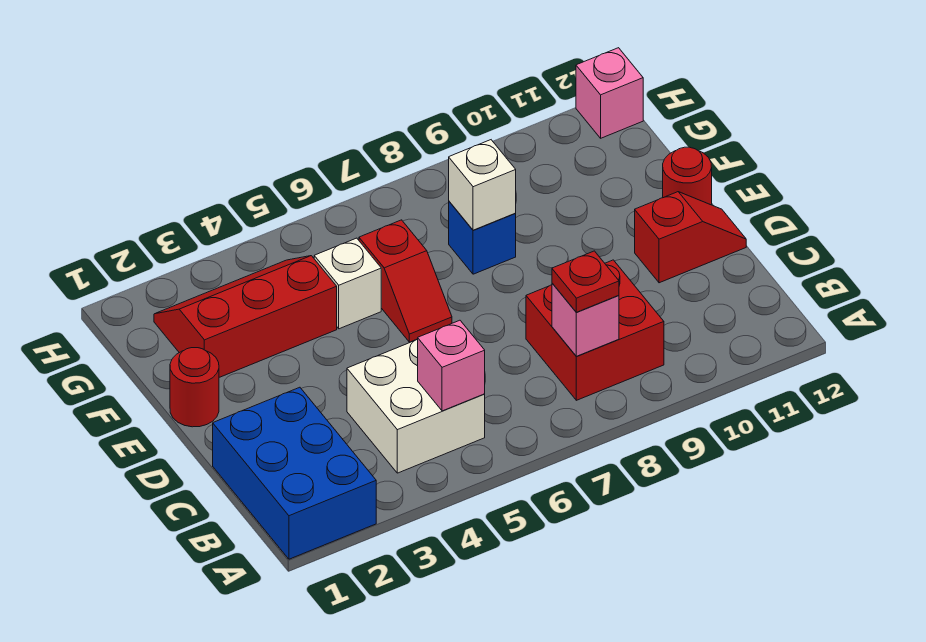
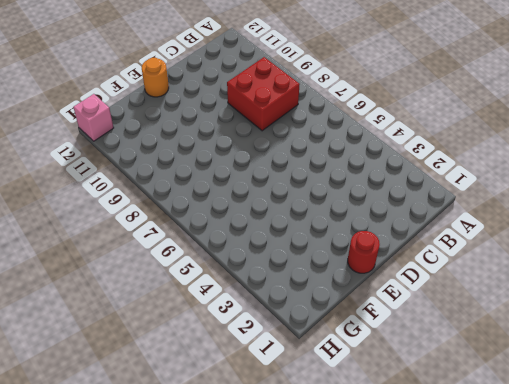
orange 1x1 round brick [142,58,169,97] -> red 1x1 round brick [663,147,712,205]
none -> blue 2x3 brick [213,387,376,559]
none -> white 2x2 brick [347,339,485,473]
none -> red 1x2 slope [635,192,746,283]

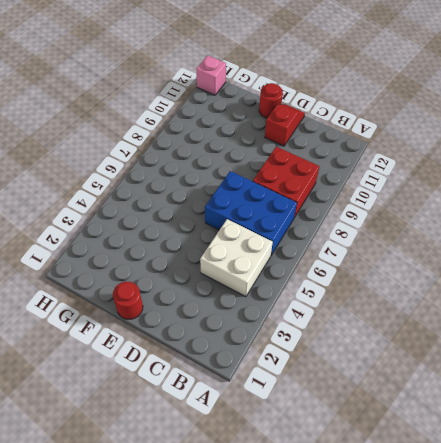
blue 2x3 brick [205,171,297,255] -> blue 2x3 brick moved to [213,387,376,559]
none -> red 1x2 slope [359,220,452,342]
none -> red 2x3 slope [154,256,337,377]
none -> white 1x1 brick [314,238,381,329]

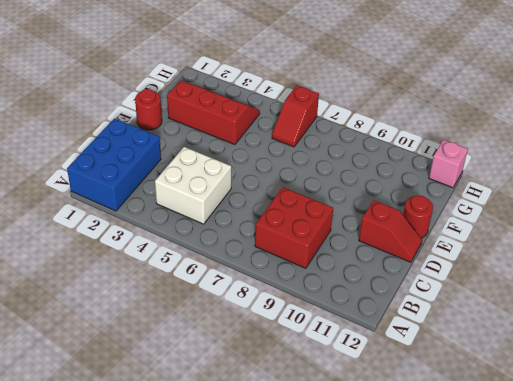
red 1x2 slope [272,86,319,147] -> red 1x2 slope moved to [359,220,452,342]
none -> white 1x1 brick [314,238,381,329]
none -> blue 1x1 brick [449,202,516,274]
none -> pink 1x1 brick [418,320,485,411]

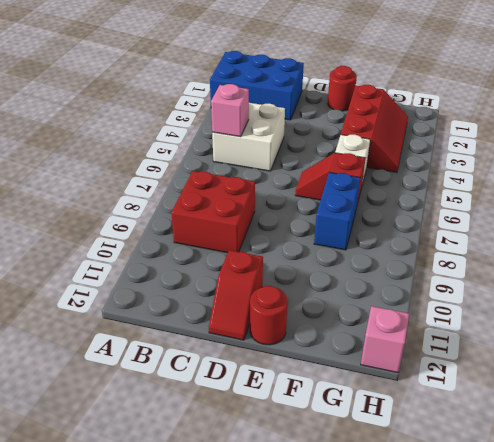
blue 1x2 brick [314,172,360,250] -> blue 1x1 brick [449,202,516,274]
none -> pink 1x1 brick [552,283,619,357]
none -> white 1x1 brick [449,140,516,230]
none -> red 1x1 plate [552,251,619,312]

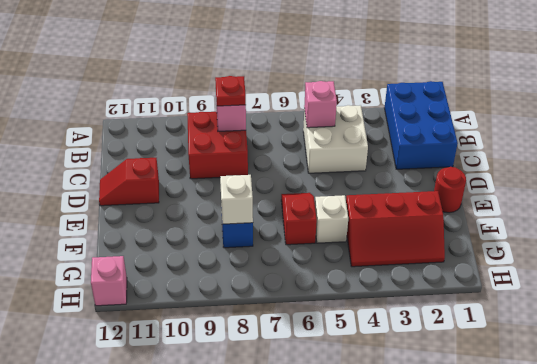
none -> red 1x1 round brick [663,147,712,205]

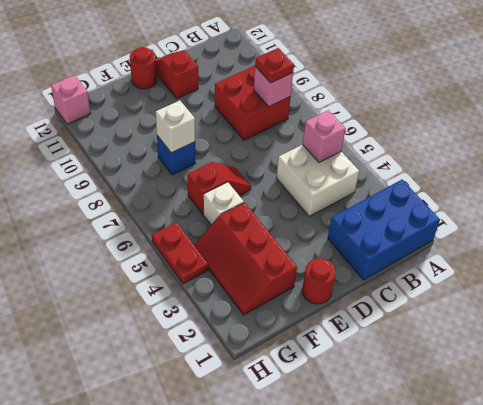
red 1x2 plate [152,222,208,284] -> none

